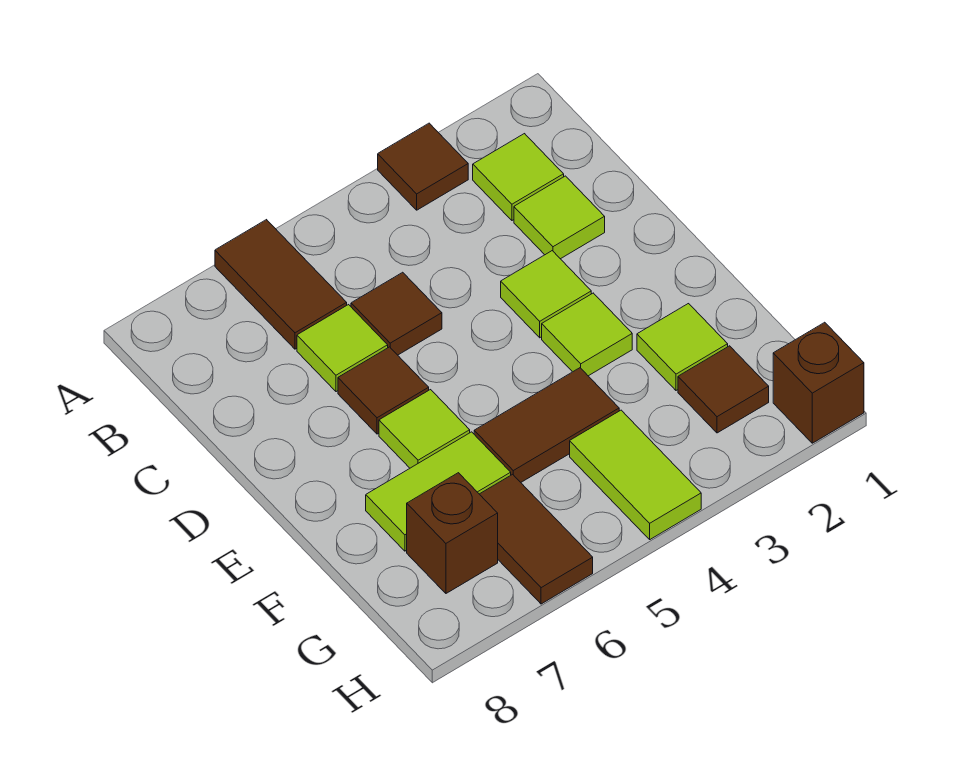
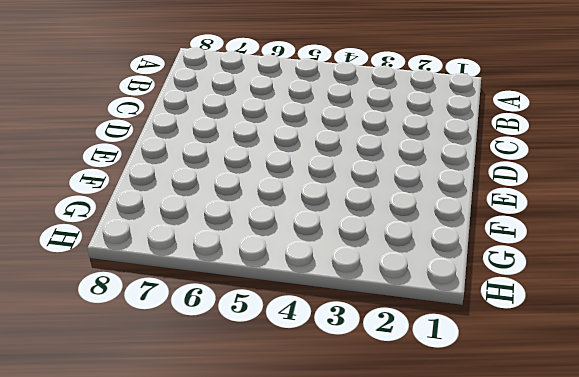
none -> brown 1x1 tile [378,123,468,210]
none -> brown 1x2 tile [215,220,347,349]
none -> lime 1x1 tile [473,134,564,220]

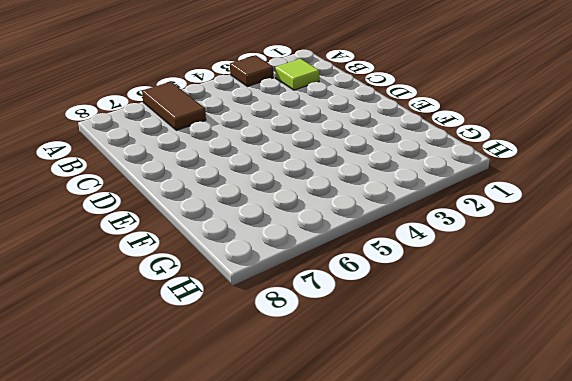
none -> lime 1x1 tile [514,176,605,259]
none -> brown 1x1 tile [351,272,442,355]
none -> lime 1x1 tile [297,305,388,392]

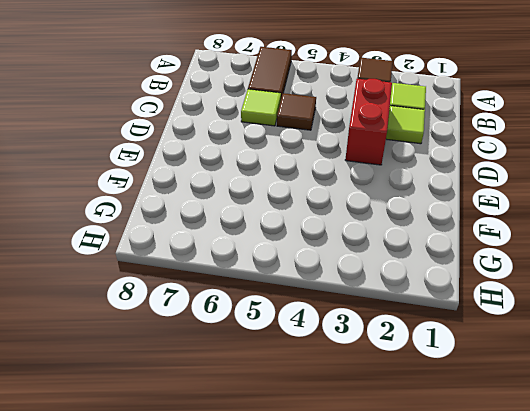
red 1x2 brick [345,79,392,165] -> lime 1x1 tile [501,251,591,338]
none -> brown 1x1 tile [338,347,429,434]
none -> lime 1x1 tile [542,293,632,376]
none -> lime 1x1 tile [379,390,470,468]

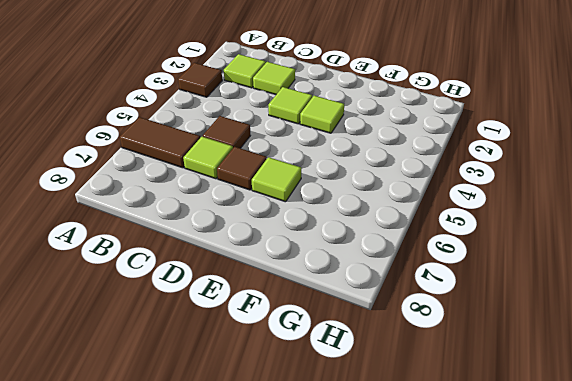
none -> lime 1x1 tile [637,304,728,390]
none -> brown 1x2 tile [474,368,619,482]
none -> lime 1x2 tile [366,432,511,551]

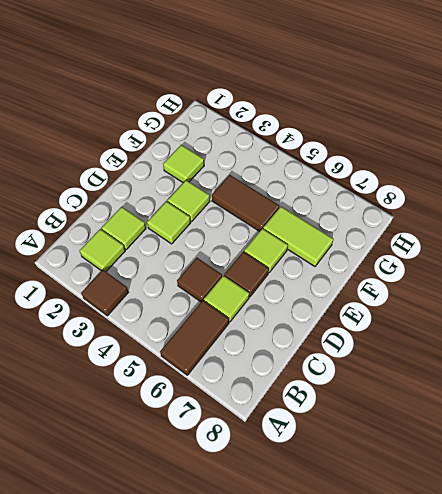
none -> brown 1x1 tile [678,346,769,433]
none -> lime 1x2 tile [570,410,701,539]
none -> brown 1x2 tile [480,474,593,604]

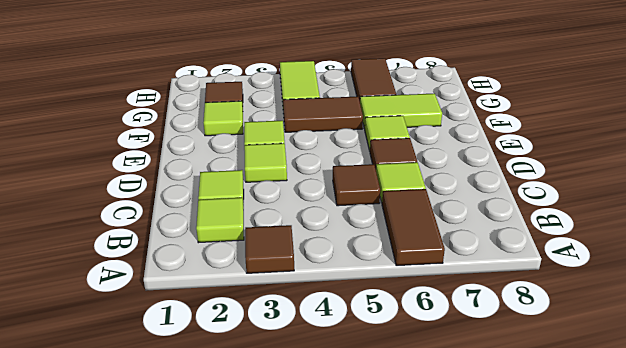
none -> brown 1x1 brick [407,473,498,593]
none -> brown 1x1 brick [773,322,864,443]

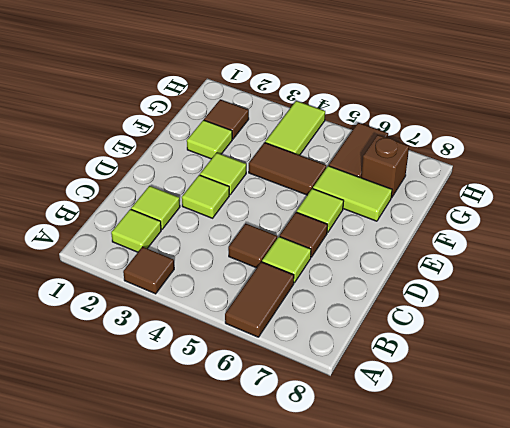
none -> brown 1x1 brick [773,322,864,443]

